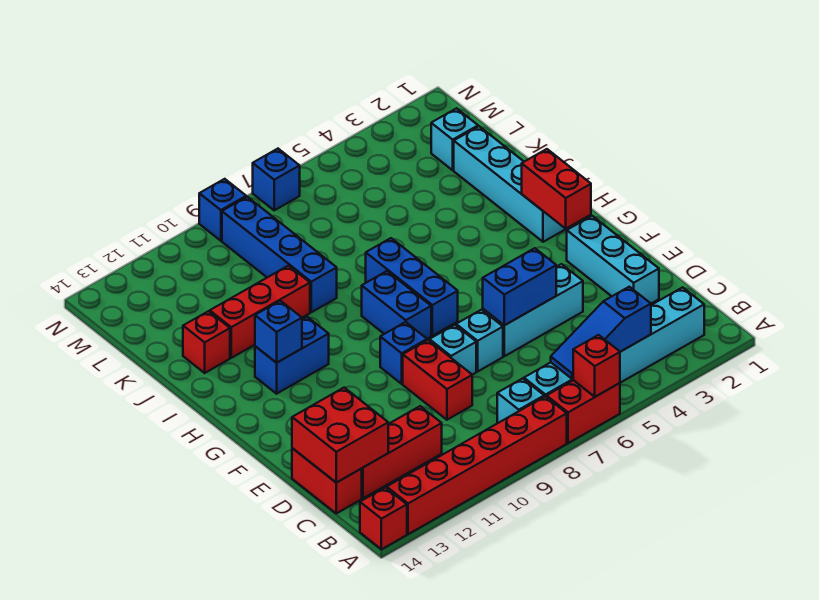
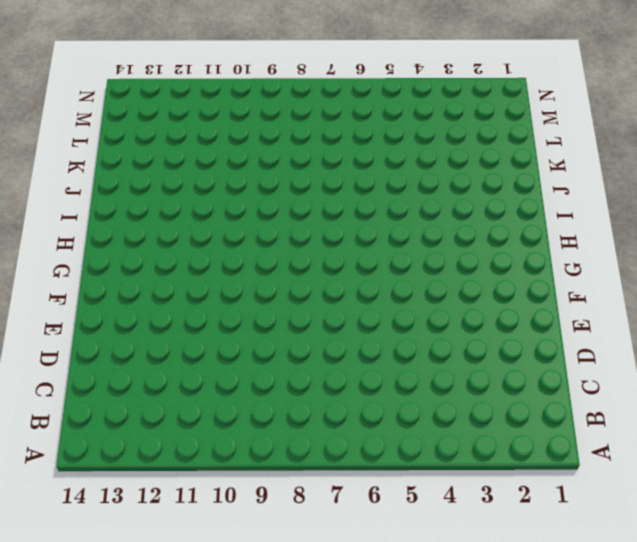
none -> red 1x2 brick [547,380,620,443]
none -> red 1x6 brick [387,396,567,534]
none -> red 1x1 brick [360,487,407,549]

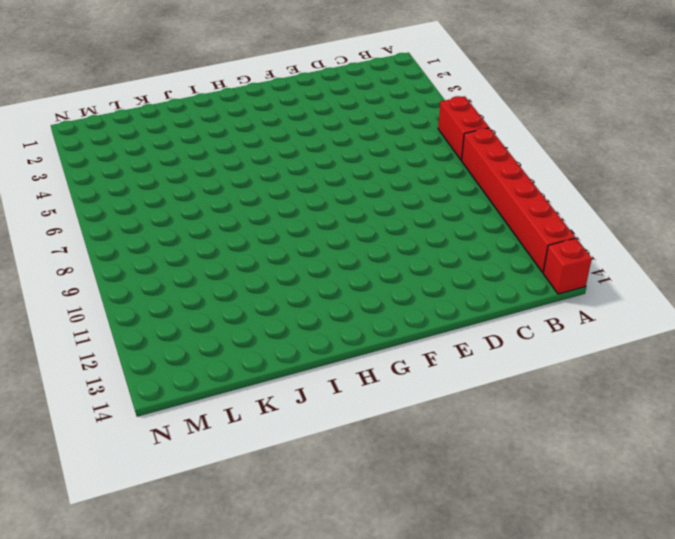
none -> cyan 1x6 brick [524,287,704,397]
none -> cyan 1x1 brick [497,378,544,423]
none -> red 1x3 brick [361,406,442,498]

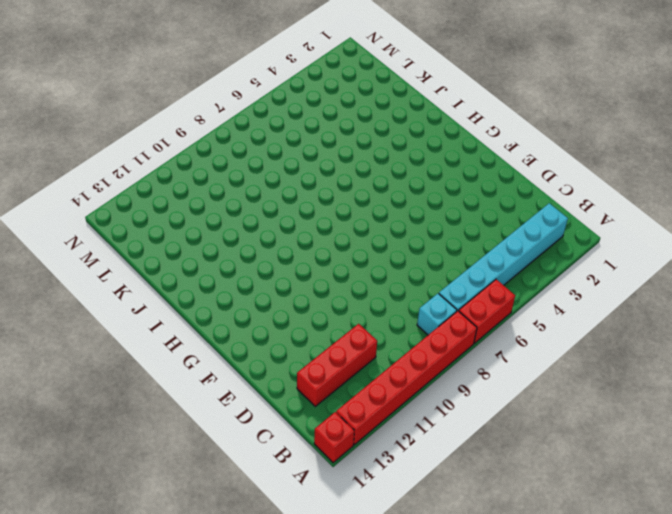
none -> red 1x2 brick [292,448,362,513]
none -> cyan 1x3 brick [567,216,659,304]
none -> red 1x2 brick [403,340,472,420]

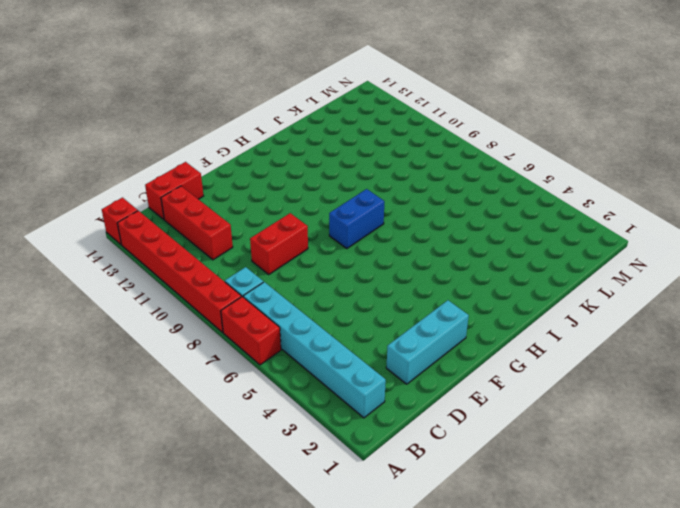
none -> cyan 1x3 brick [483,264,583,356]
none -> cyan 1x1 brick [456,310,503,371]
none -> cyan 1x1 brick [429,325,476,375]

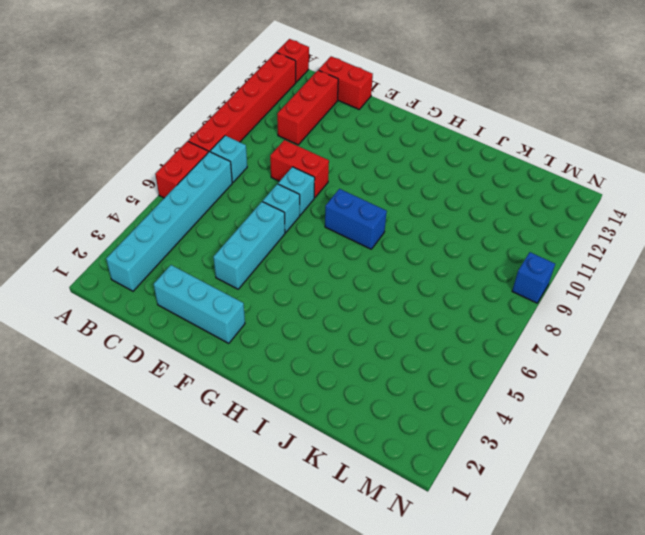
none -> blue 1x1 brick [380,322,427,384]
none -> blue 1x3 brick [366,238,458,336]
none -> cyan 1x4 brick [454,126,565,242]

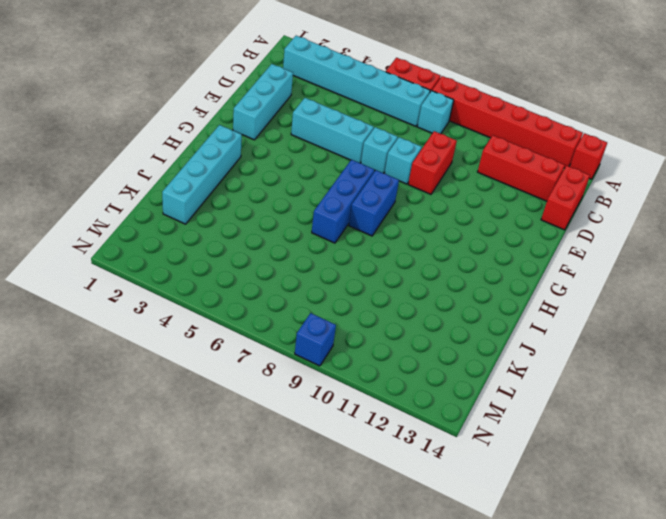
none -> blue 1x1 brick [380,322,427,384]
none -> blue 1x2 brick [255,317,329,394]
none -> blue 1x4 brick [222,197,337,312]

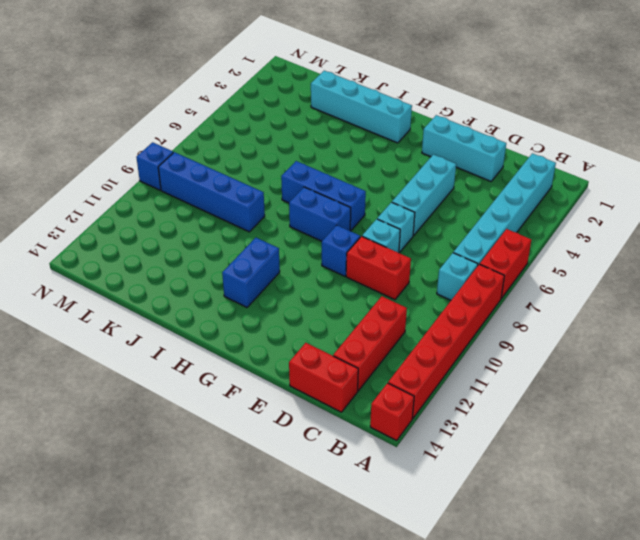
none -> red 1x3 brick [210,266,310,358]
none -> red 1x1 brick [183,311,230,373]
none -> cyan 1x1 brick [431,108,478,170]

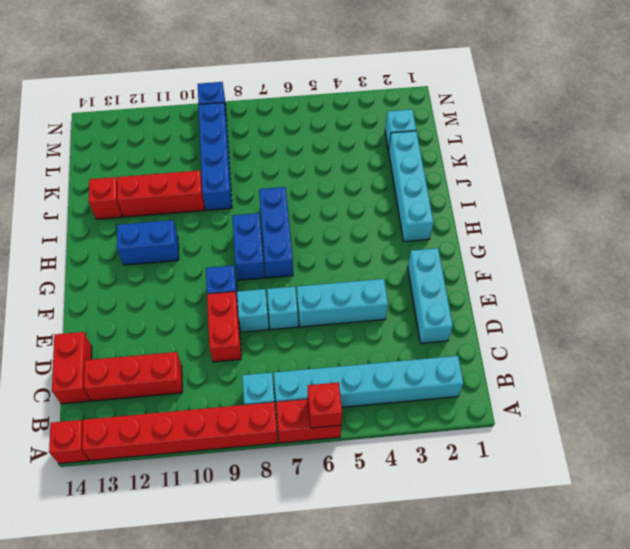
none -> blue 1x1 brick [253,149,300,210]
none -> blue 1x3 slope [551,287,651,379]
none -> red 2x2 brick [292,388,388,483]

